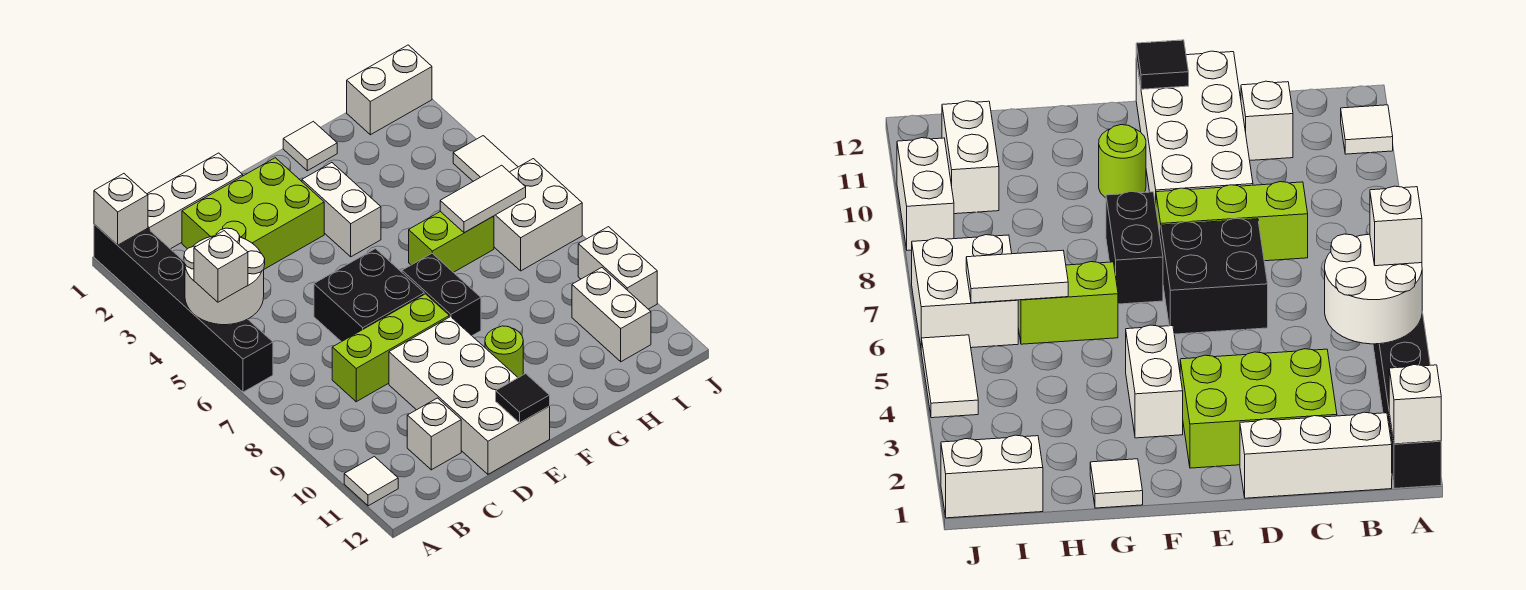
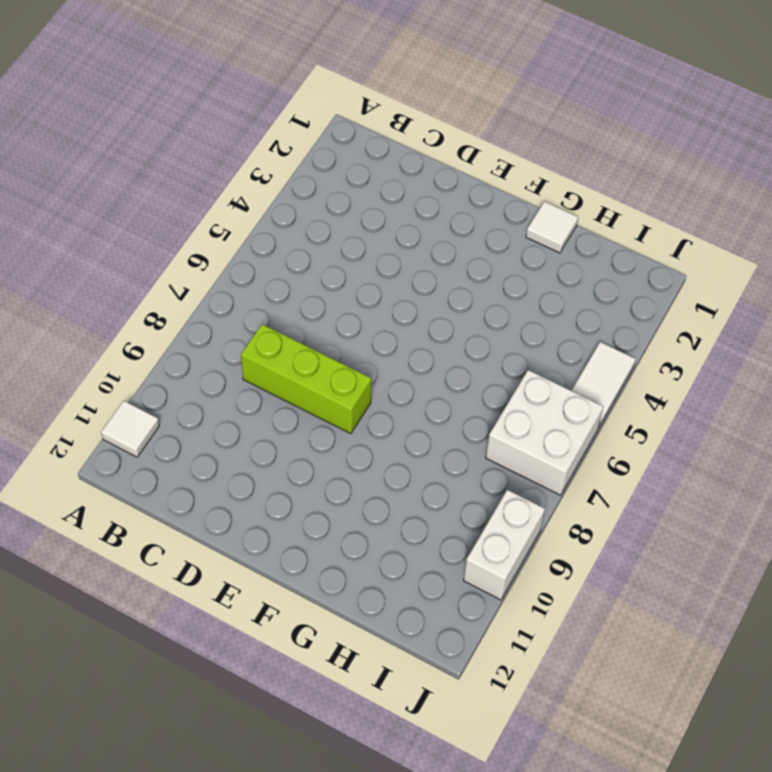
none -> black 1x6 brick [94,224,273,392]
none -> white 1x3 brick [147,153,243,249]
none -> lime 2x3 brick [182,158,324,269]

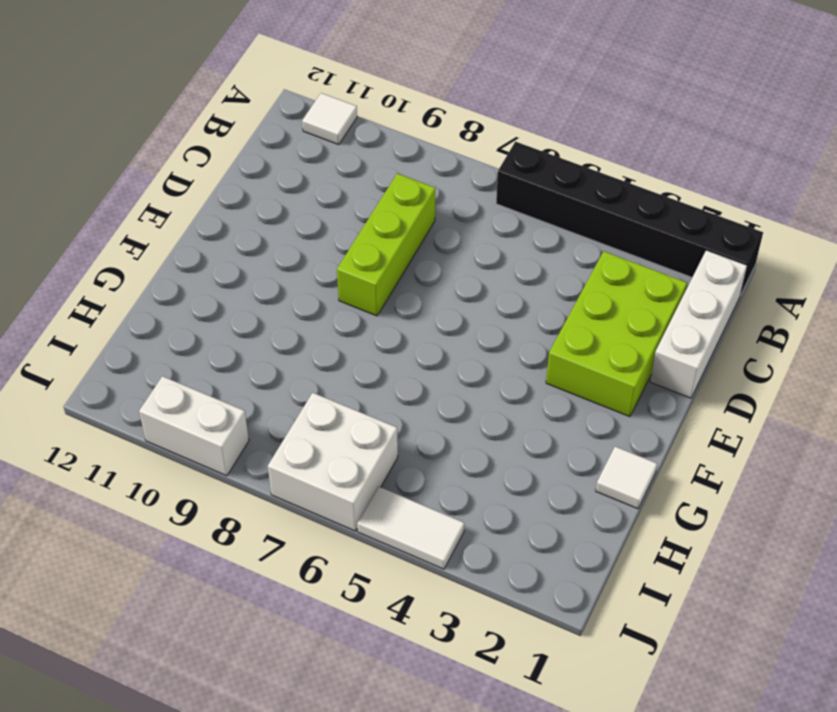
none -> white 1x1 brick [407,398,461,470]
none -> black 2x2 brick [314,249,424,342]
none -> white 2x4 brick [389,317,550,474]

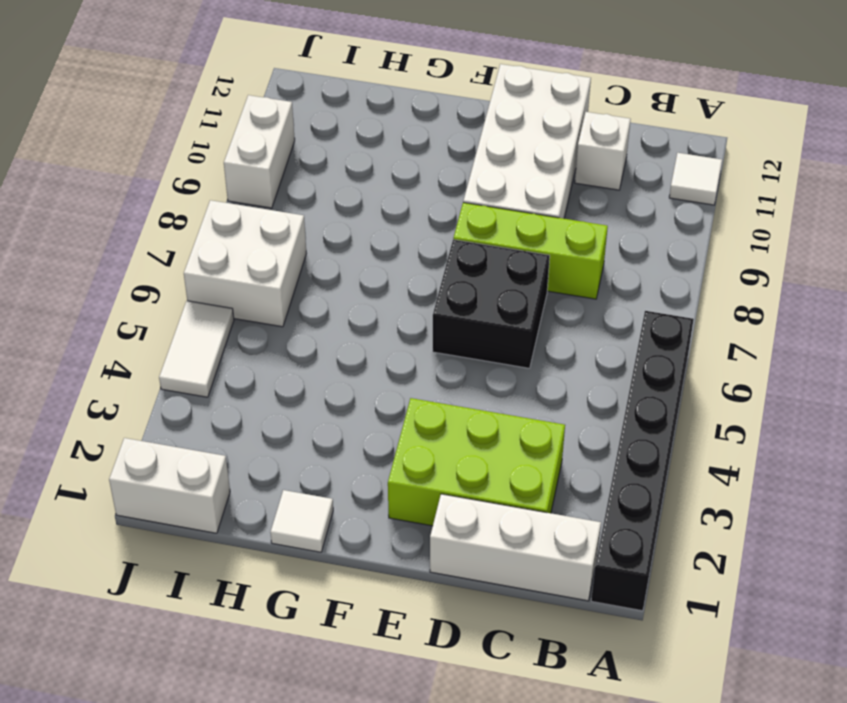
none -> white 1x2 brick [302,163,381,257]
none -> black 1x2 brick [402,253,481,336]
none -> lime 1x1 round brick [485,326,523,378]

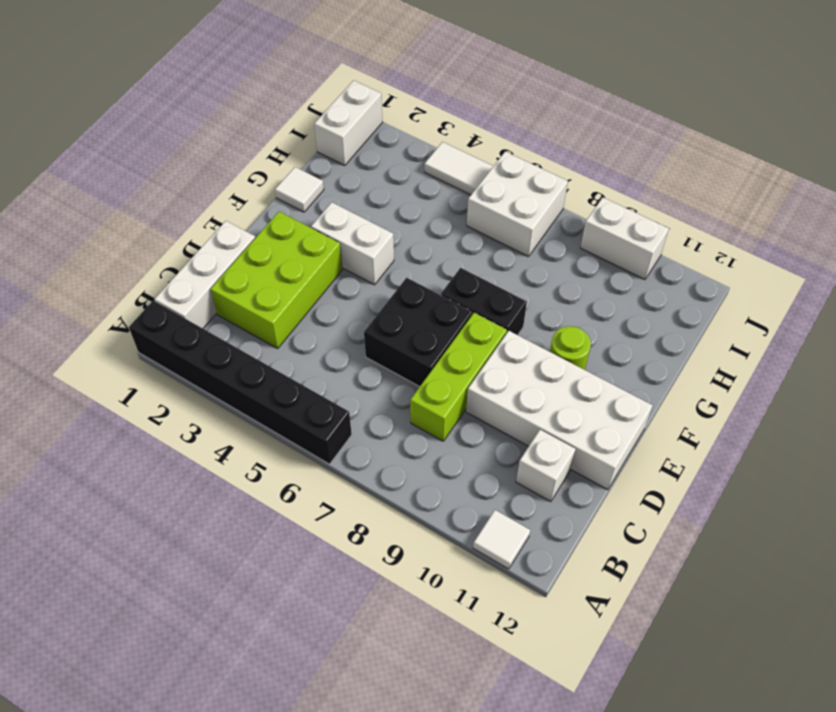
none -> lime 1x2 brick [409,212,494,272]
none -> white 1x2 brick [572,268,651,362]
none -> white 1x1 brick [94,174,148,245]

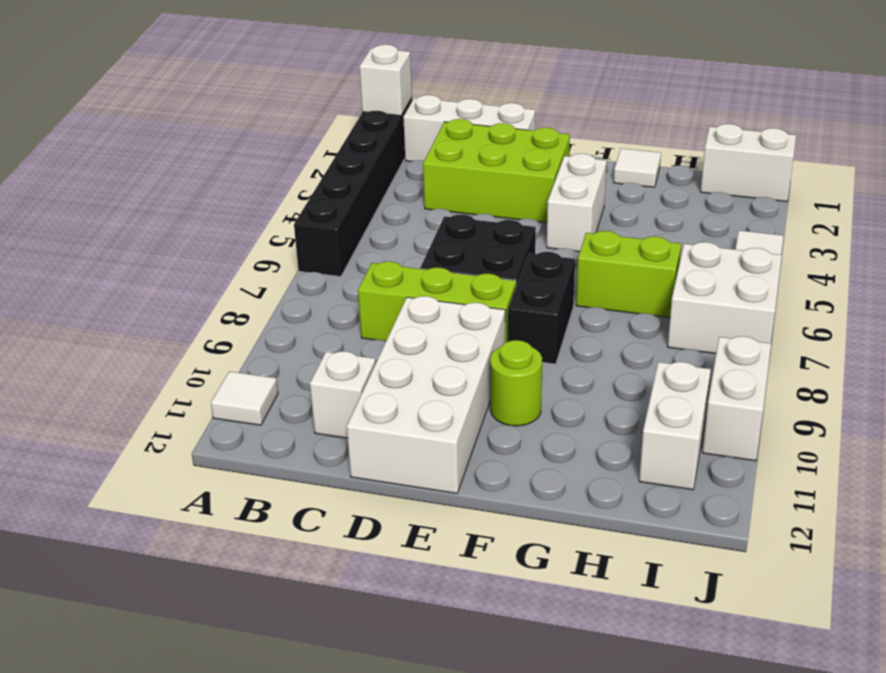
none -> white 2x2 round brick [184,228,265,325]
none -> black 1x1 tile [496,374,550,423]
none -> white 1x2 tile [440,165,526,233]

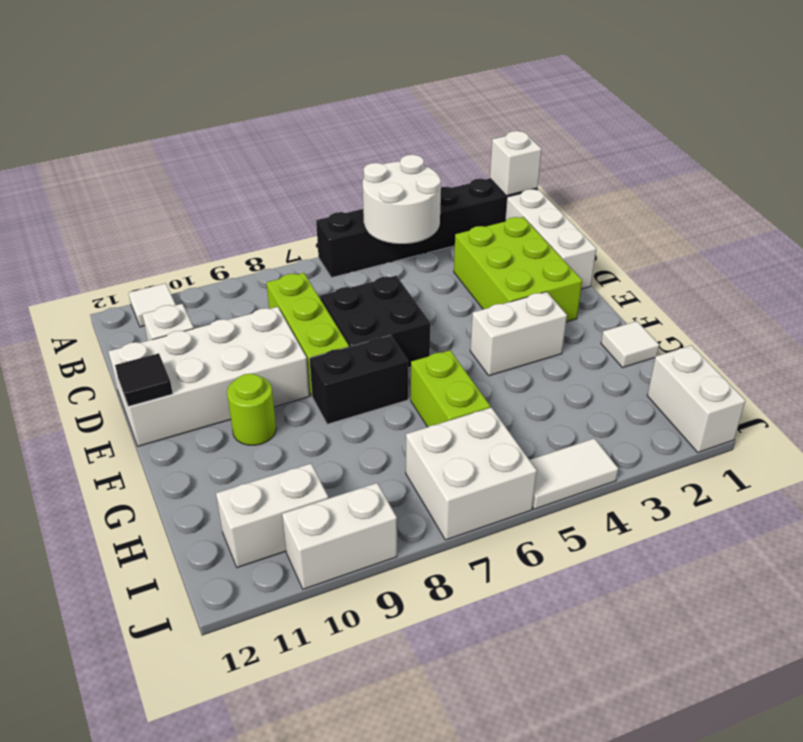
none -> white 1x2 tile [440,165,526,233]
none -> white 1x1 brick [194,231,248,302]

